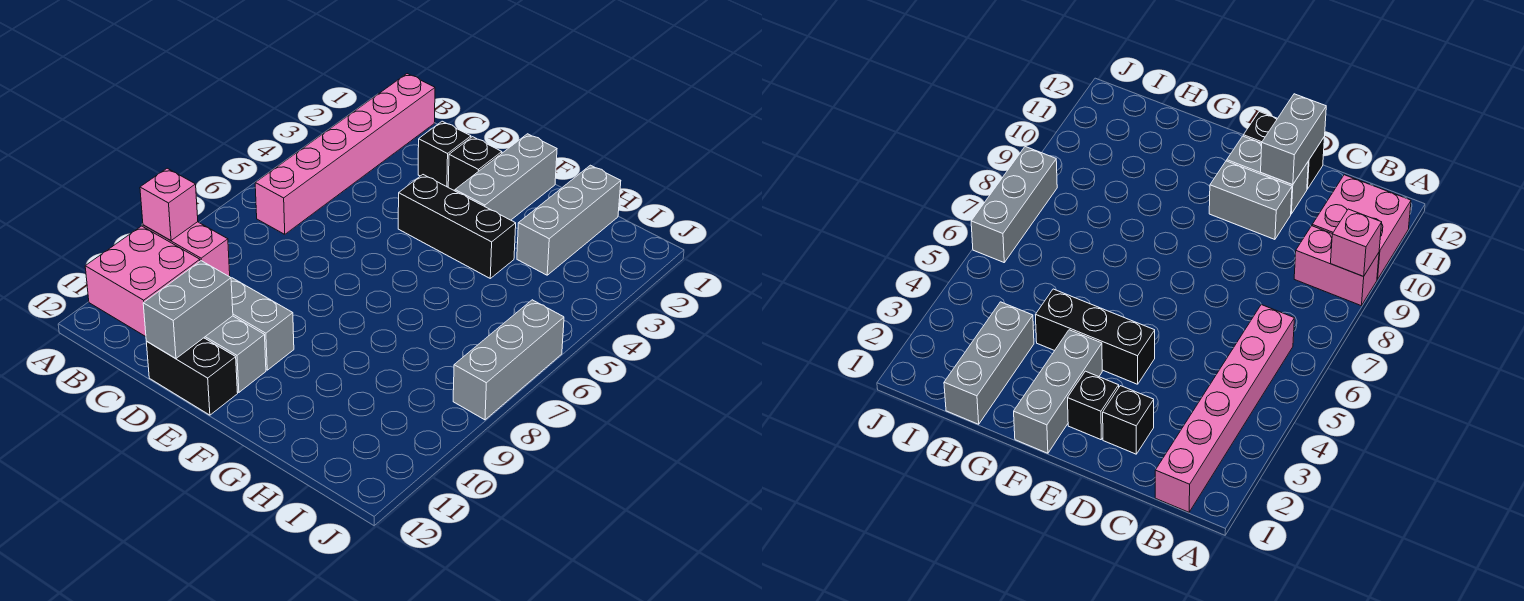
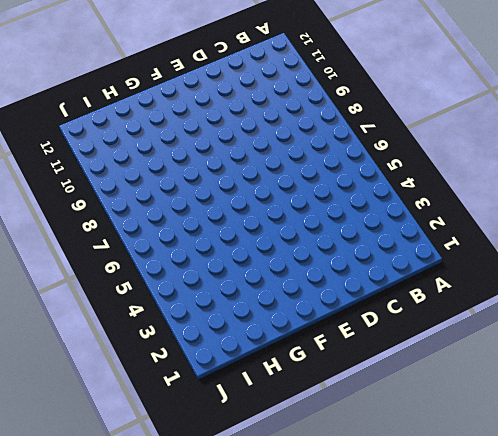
none -> pink 1x2 brick [143,222,230,276]
none -> pink 2x2 brick [85,226,200,337]
none -> pink 1x6 brick [255,74,435,234]

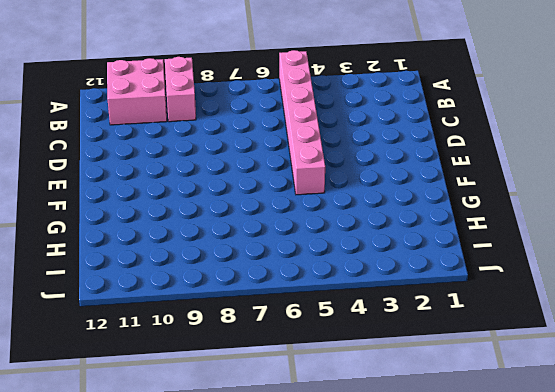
pink 1x6 brick [279,50,325,195] -> pink 1x6 brick turned to [255,74,435,234]
none -> black 1x1 brick [418,121,471,187]
none -> grey 1x2 brick [231,278,294,370]
none -> grey 1x2 brick [204,316,266,392]

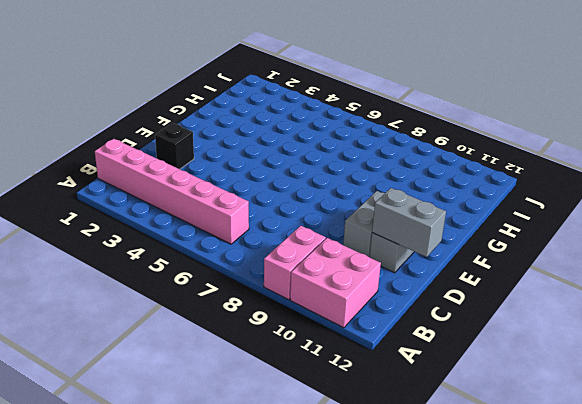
none -> black 1x2 brick [146,338,238,415]
none -> black 1x1 brick [448,137,502,191]
none -> black 1x3 brick [398,175,516,278]

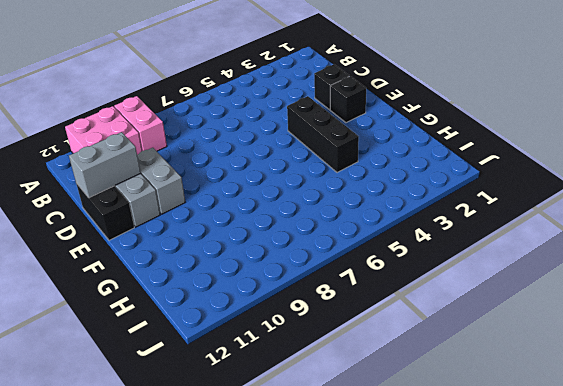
none -> pink 1x6 brick [255,74,435,234]
none -> grey 1x3 brick [455,134,557,220]
none -> grey 1x3 brick [517,165,621,275]

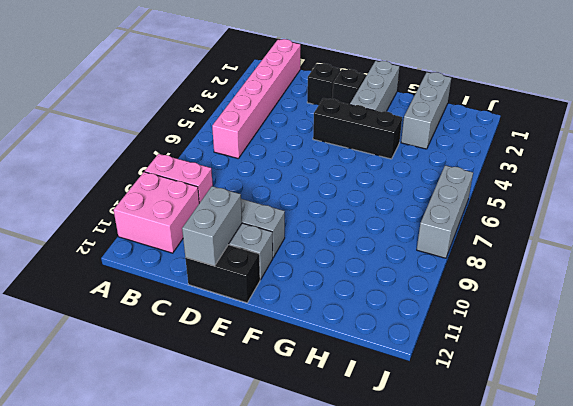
none -> pink 1x1 brick [140,168,198,241]

